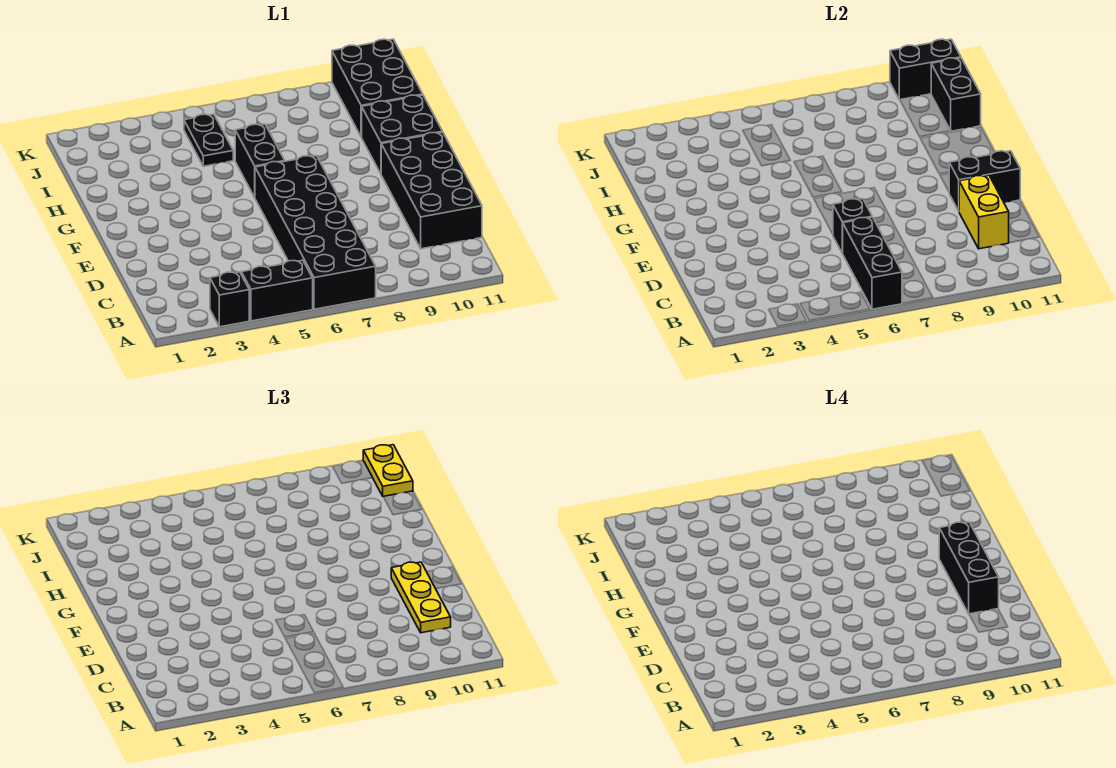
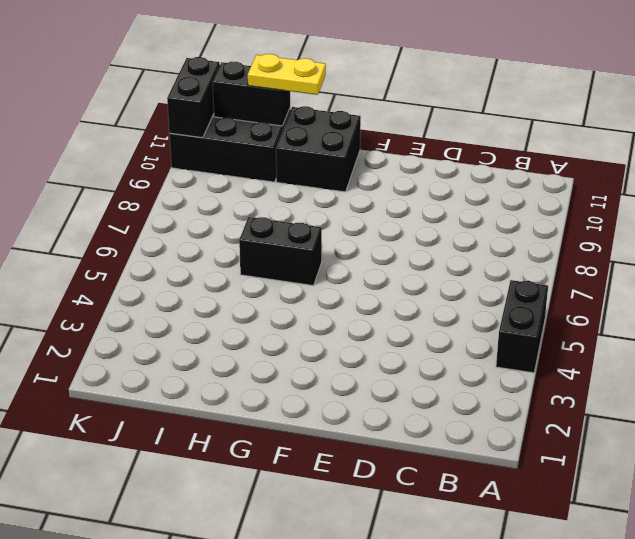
yellow 1x2 plate [248,54,326,95] -> yellow 1x2 plate moved to [363,445,413,496]
none -> black 1x1 brick [210,272,249,327]
none -> black 2x6 brick [255,156,376,309]
none -> black 2x4 brick [381,132,482,249]

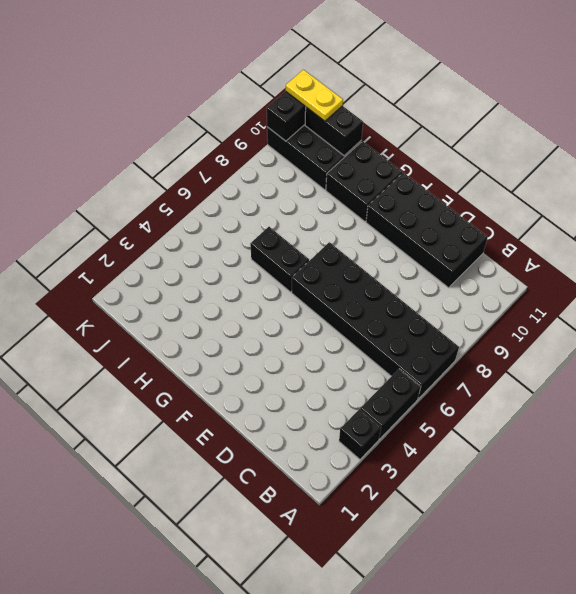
none -> black 1x2 plate [184,114,233,166]
none -> black 1x3 brick [842,217,902,309]
none -> yellow 1x2 brick [959,175,1009,249]

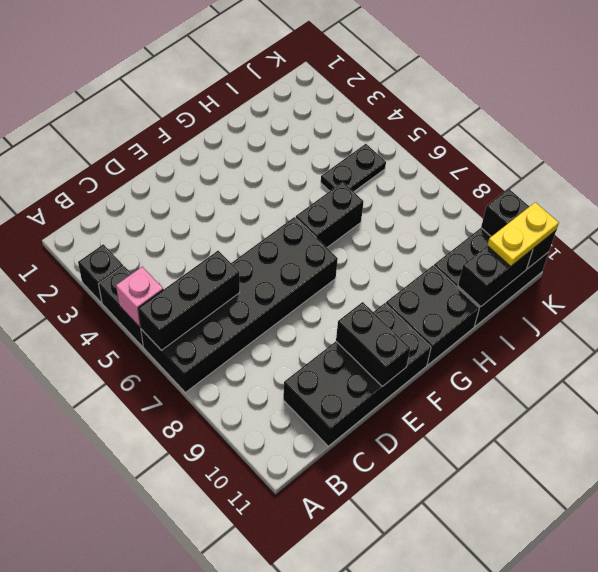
pink 1x1 brick [116,267,163,327] -> none
none -> yellow 1x2 brick [959,175,1009,249]
none -> black 1x1 brick [833,199,872,253]
none -> yellow 1x3 plate [391,562,451,633]

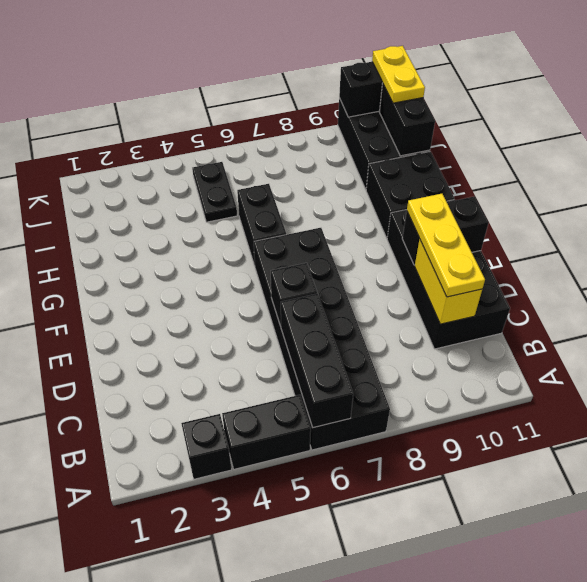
none -> black 1x3 brick [939,522,999,614]

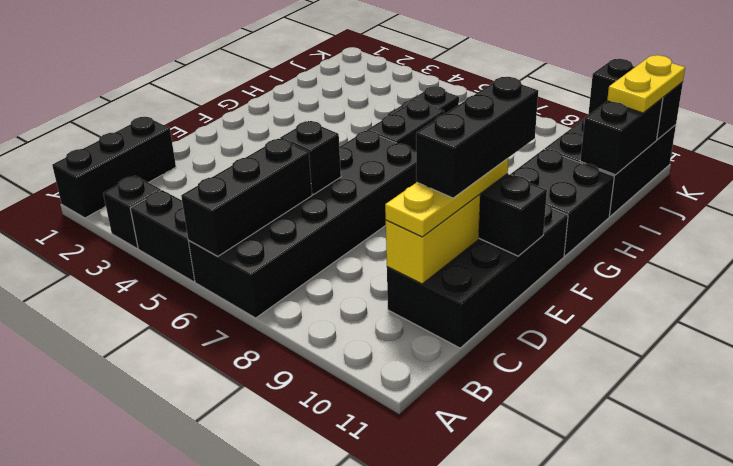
black 1x3 brick [52,117,176,218] -> none

